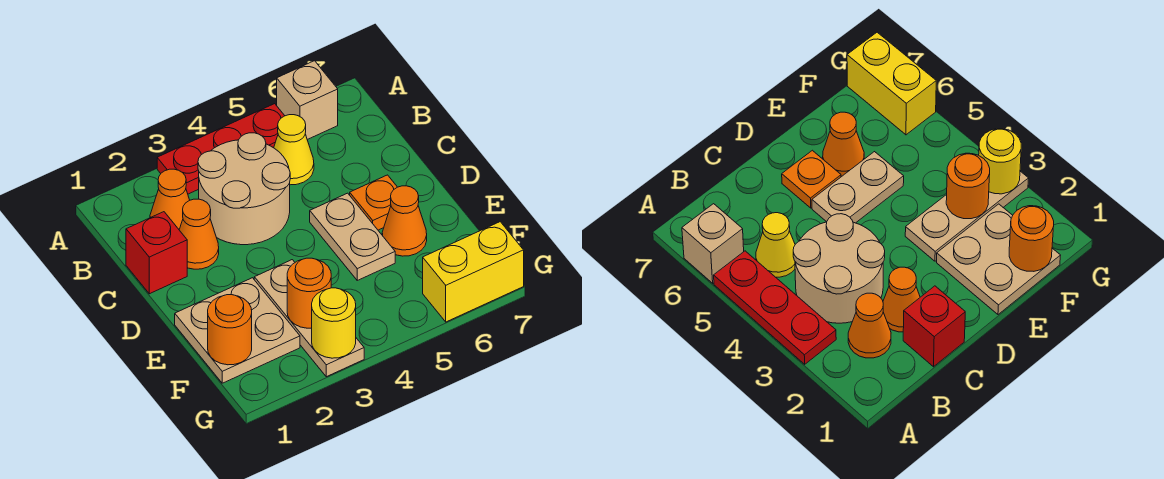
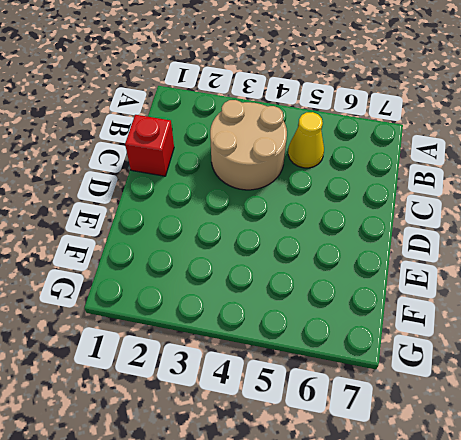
none -> red 1x3 plate [157,104,285,194]
none -> tan 1x1 brick [277,61,338,140]
none -> orange 1x1 cone [150,169,190,229]

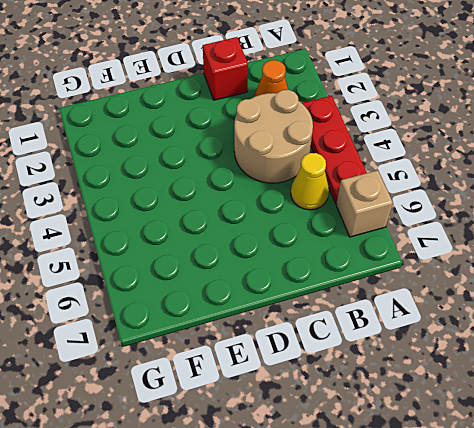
none -> orange 1x1 cone [179,199,219,269]
none -> tan 1x2 plate [310,193,395,280]
none -> orange 1x1 plate [350,175,397,230]

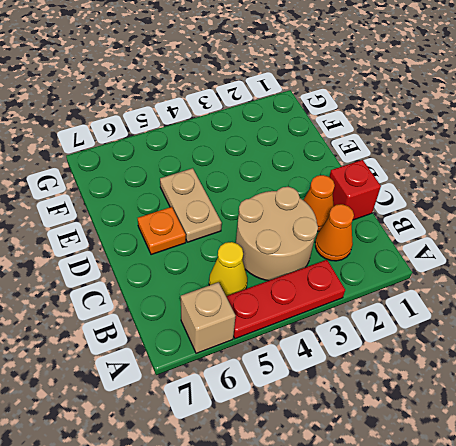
none -> tan 2x2 plate [175,278,300,383]
none -> tan 1x3 plate [254,260,364,377]
none -> orange 1x1 cone [382,186,427,256]

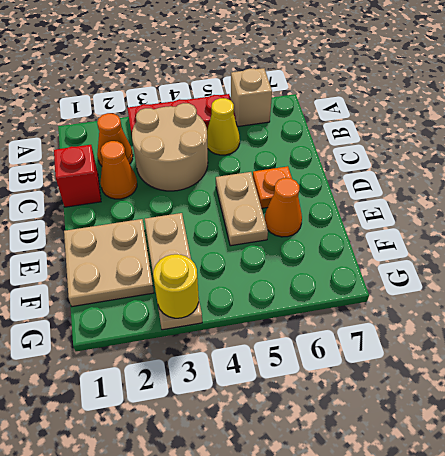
none -> yellow 1x2 brick [423,222,524,322]
none -> orange 1x1 round brick [208,295,252,365]
none -> orange 1x1 round brick [287,258,331,328]

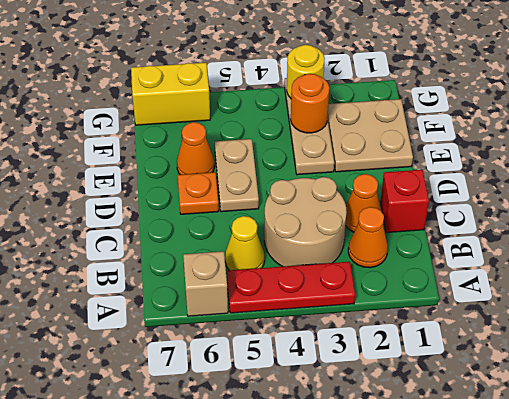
none -> orange 1x1 round brick [208,295,252,365]

